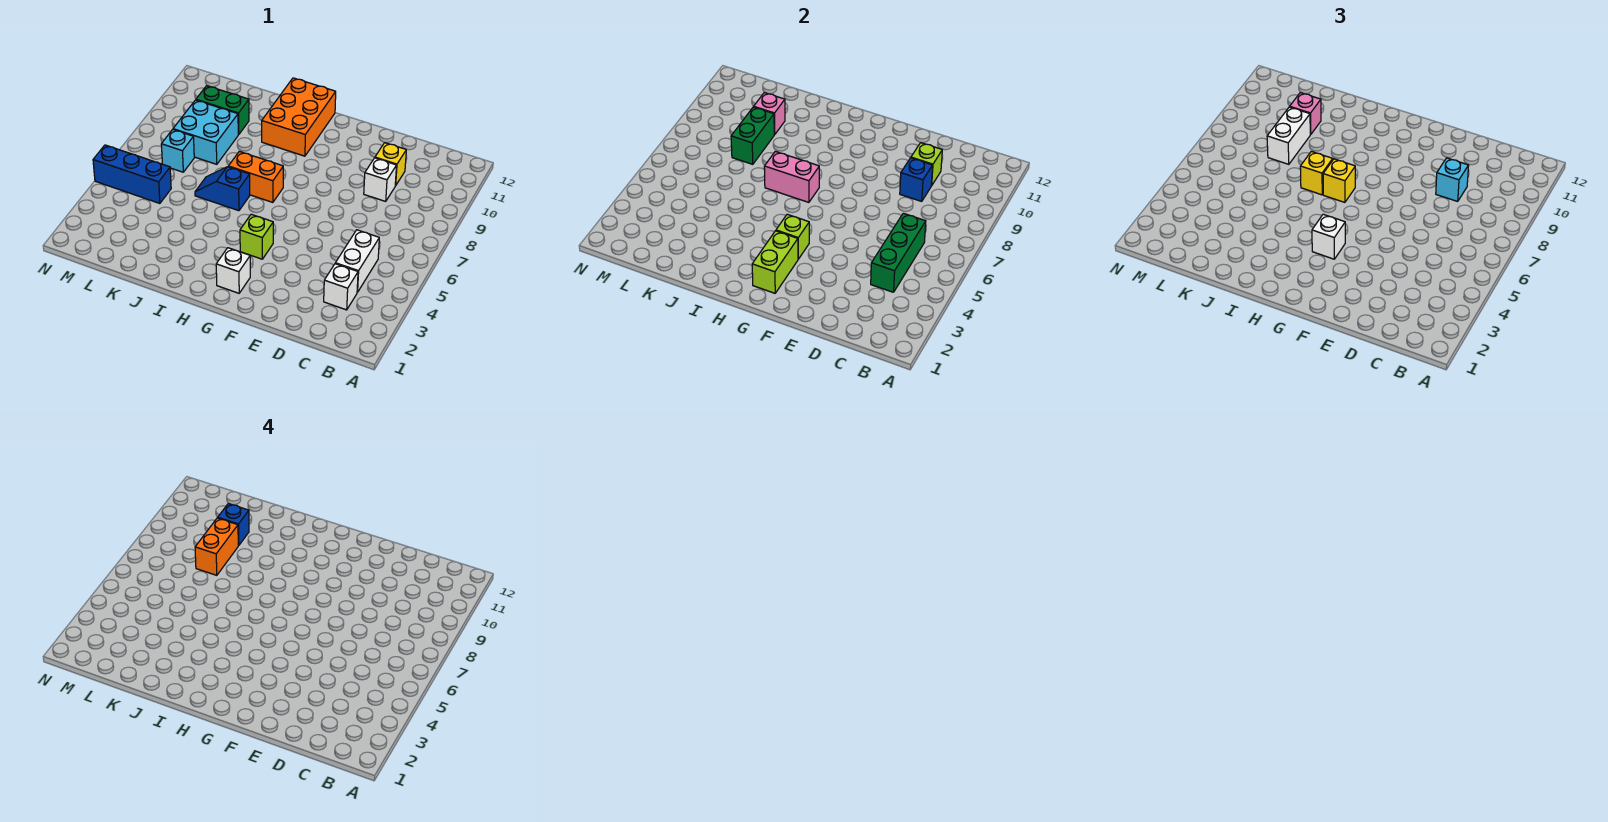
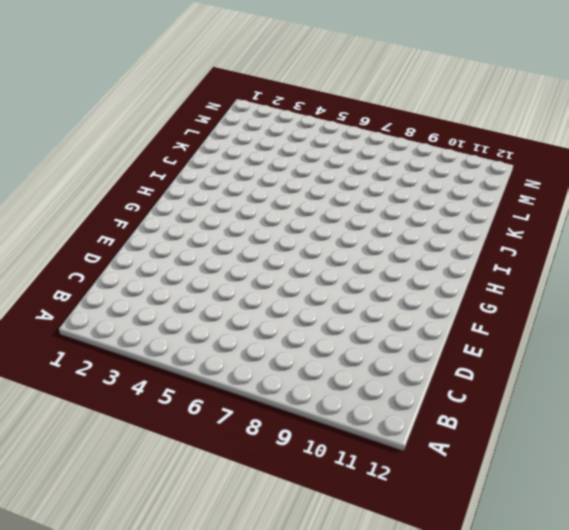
none -> white 1x1 brick [324,264,358,310]
none -> white 1x2 brick [335,230,379,292]
none -> white 1x1 brick [364,158,397,201]

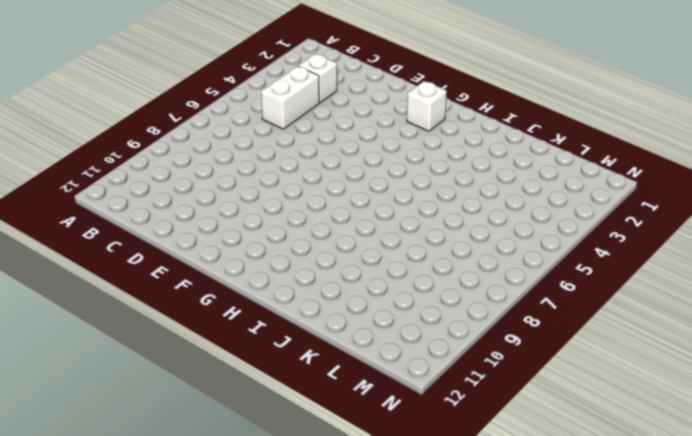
none -> white 1x1 brick [364,158,397,201]
none -> yellow 1x1 brick [375,143,406,186]
none -> lime 1x1 brick [240,214,273,259]

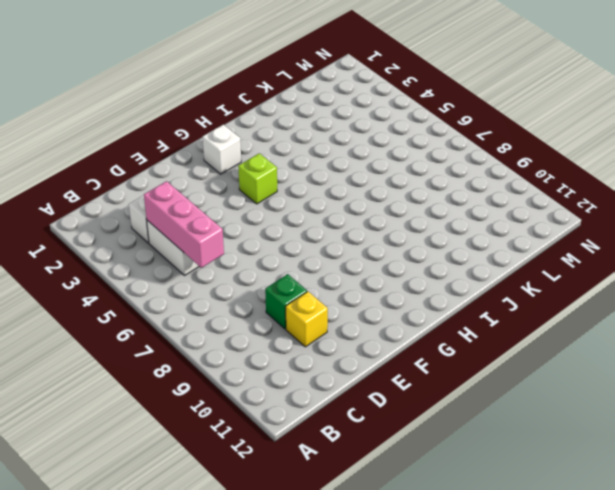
pink 1x3 brick [144,181,224,268] -> green 1x3 brick [871,213,926,292]
green 1x1 brick [265,274,307,329] -> white 1x1 brick [364,158,397,201]
none -> orange 1x2 brick [228,151,283,202]
none -> orange 2x3 brick [262,78,336,156]
none -> blue 1x2 slope [195,167,250,211]

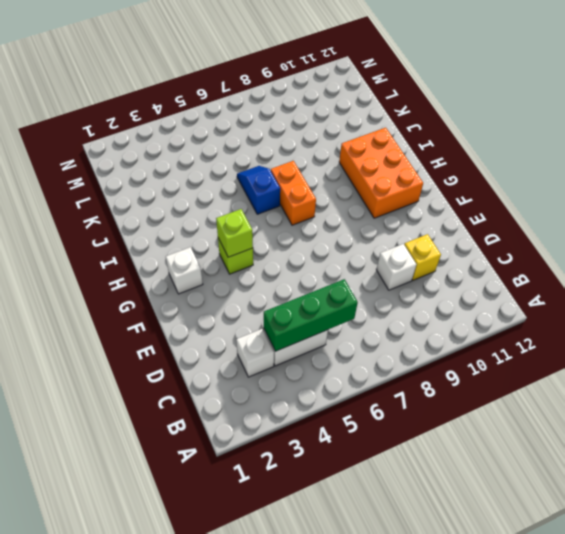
orange 2x3 brick [339,128,423,218] -> orange 2x3 brick turned to [262,78,336,156]
none -> cyan 2x2 brick [173,100,238,164]
none -> green 1x2 brick [196,86,249,135]
none -> blue 1x3 brick [93,145,171,203]

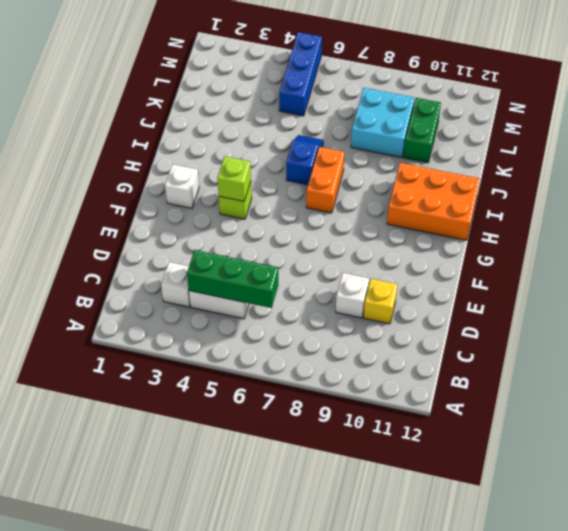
none -> cyan 1x1 brick [161,129,194,172]
none -> blue 1x1 brick [900,158,933,201]
none -> lime 1x1 brick [911,143,942,186]

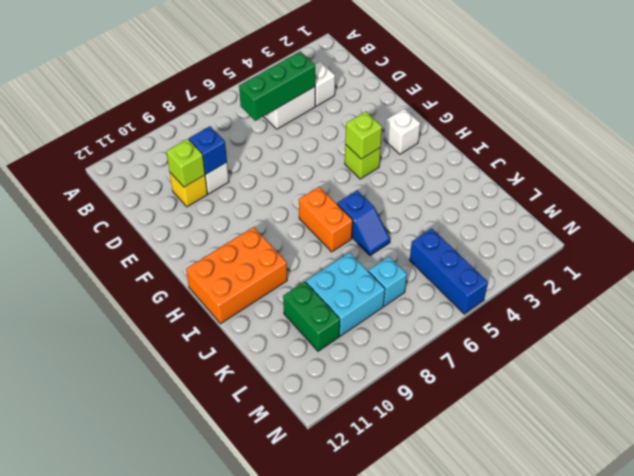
none -> lime 1x2 brick [752,231,798,293]
none -> pink 1x2 brick [764,151,819,202]
none -> green 1x2 brick [731,107,774,164]

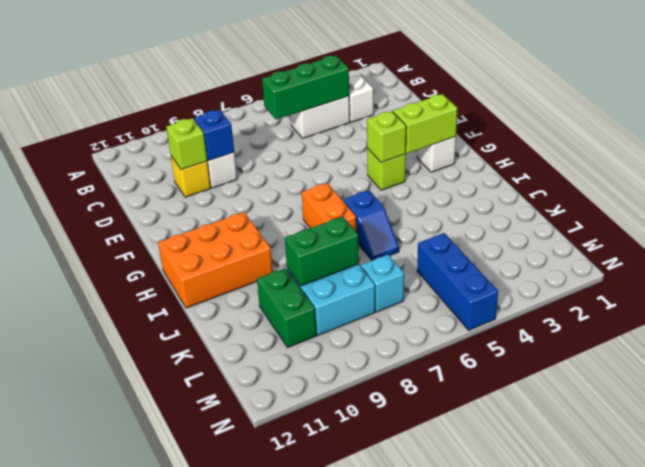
none -> pink 1x2 brick [764,151,819,202]
none -> pink 1x1 brick [754,93,785,135]
none -> cyan 1x1 brick [1436,158,1469,201]

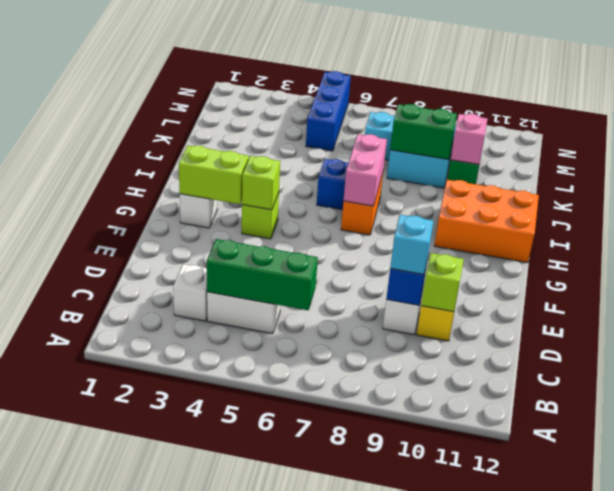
none -> white 1x1 brick [1312,214,1345,259]
none -> yellow 1x1 brick [1323,159,1355,202]
none -> yellow 1x1 brick [1300,151,1333,195]

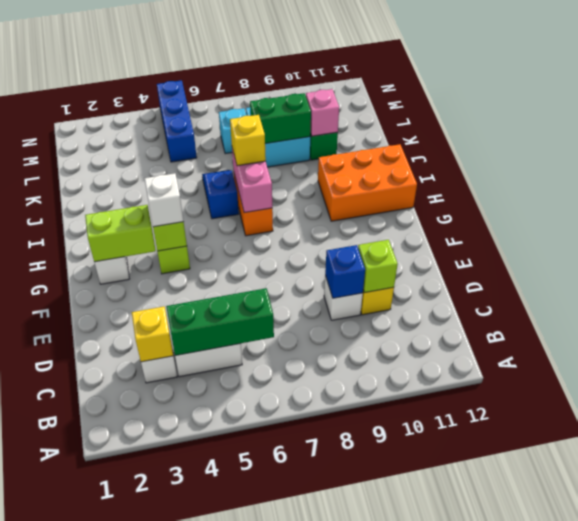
yellow 1x1 brick [132,307,173,362] -> yellow 1x1 brick moved to [1323,159,1355,202]
none -> cyan 1x1 brick [1436,158,1469,201]
none -> white 1x2 brick [1267,107,1310,164]
none -> pink 1x1 brick [1290,93,1321,135]

